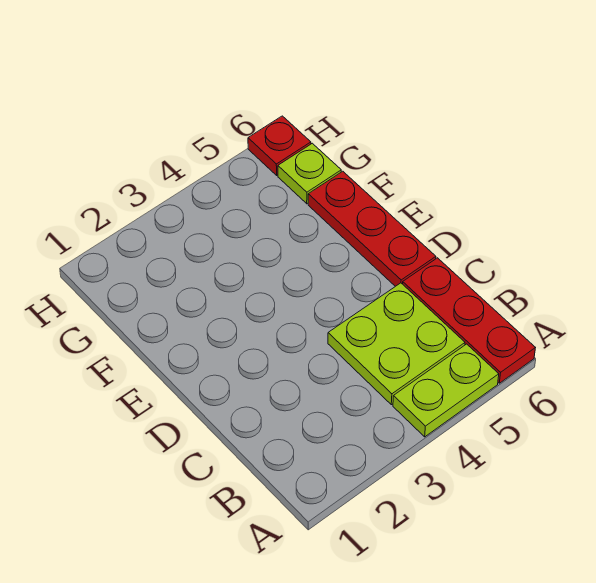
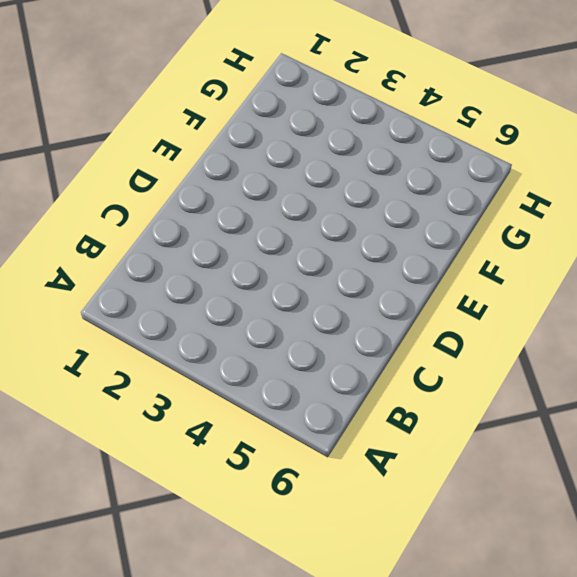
none -> lime 1x2 plate [393,344,499,437]
none -> red 1x3 plate [403,258,535,383]

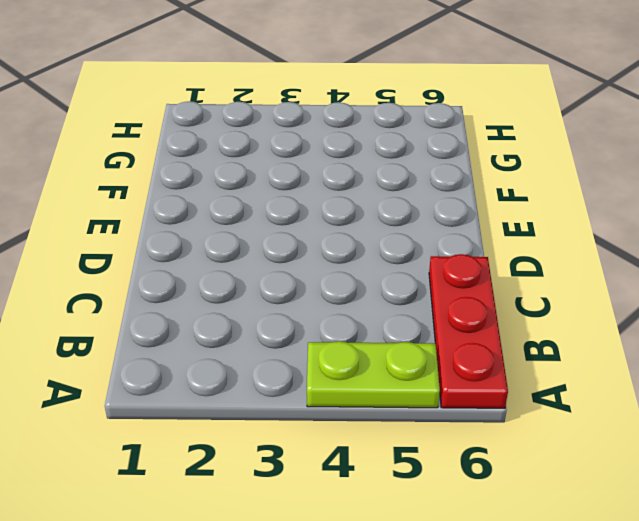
none -> lime 2x2 plate [328,283,465,405]
none -> red 1x3 plate [308,171,436,286]

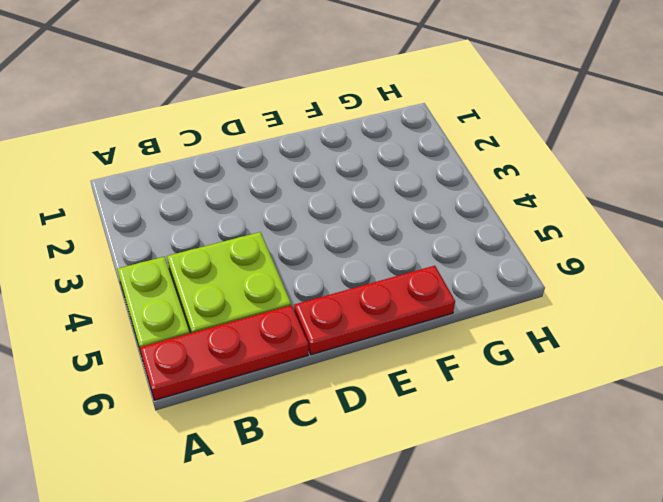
none -> lime 1x1 plate [278,143,341,204]
none -> red 1x1 plate [248,116,311,175]

